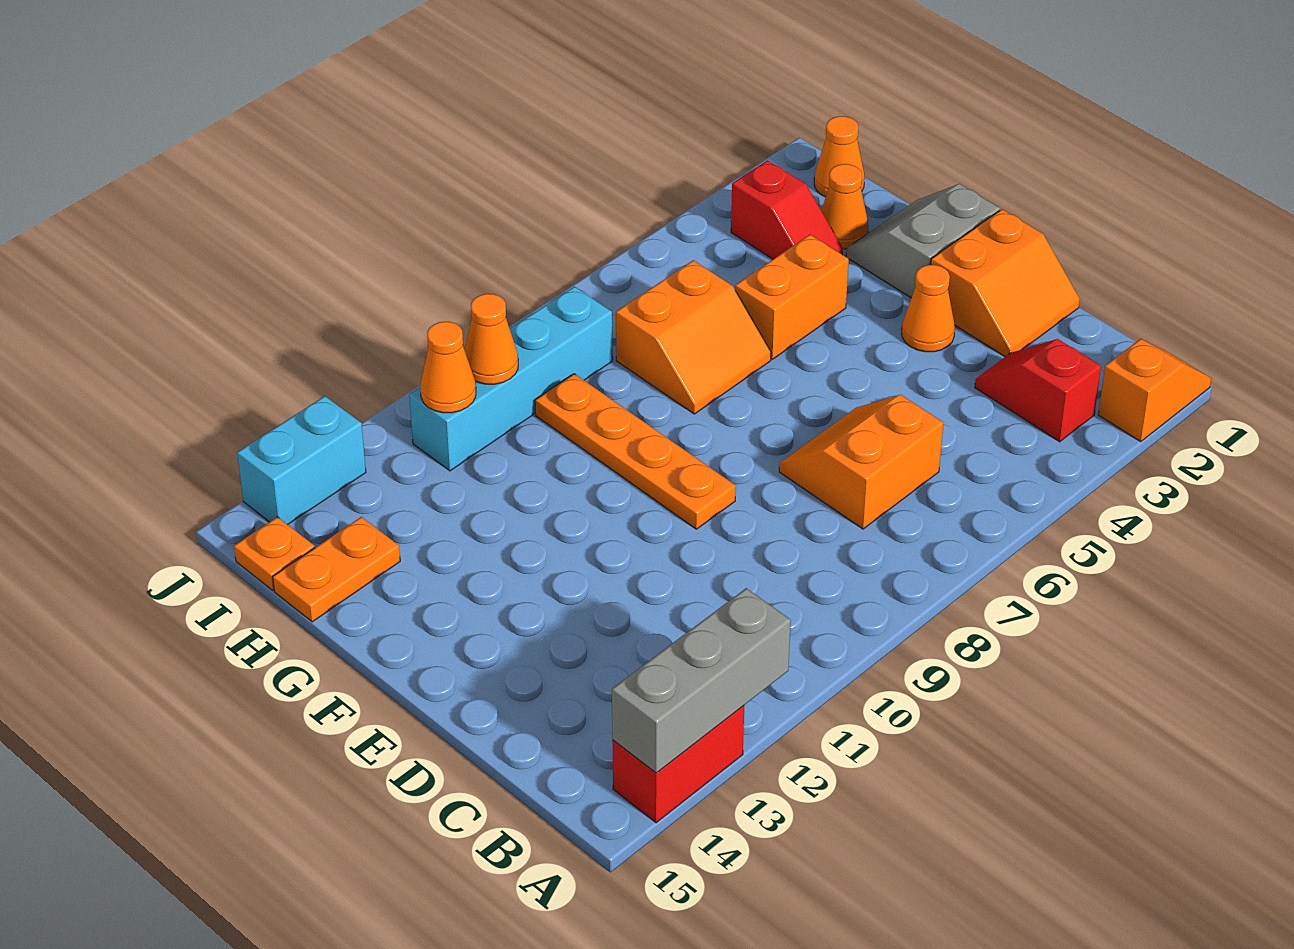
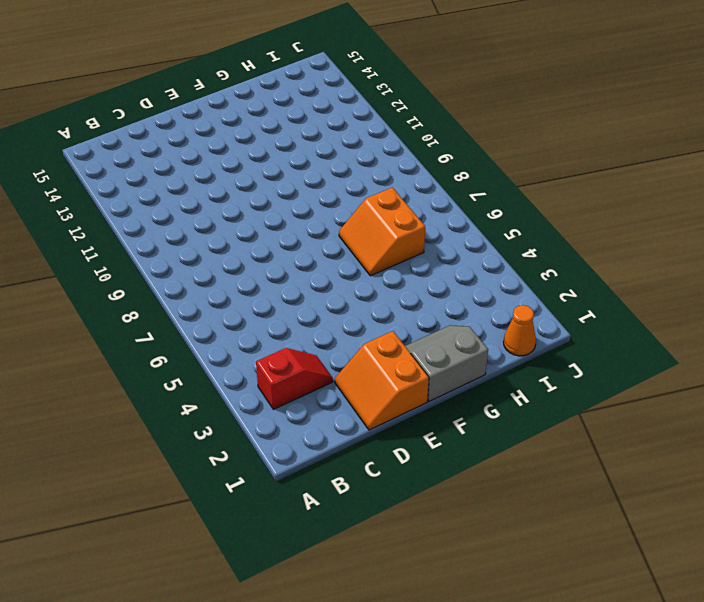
grey 2x2 slope [405,325,488,401] -> grey 2x2 slope turned to [846,184,1000,298]
none -> orange 1x2 slope [1098,339,1211,442]
none -> red 1x2 brick [612,706,744,823]
none -> orange 2x2 slope [779,395,943,529]

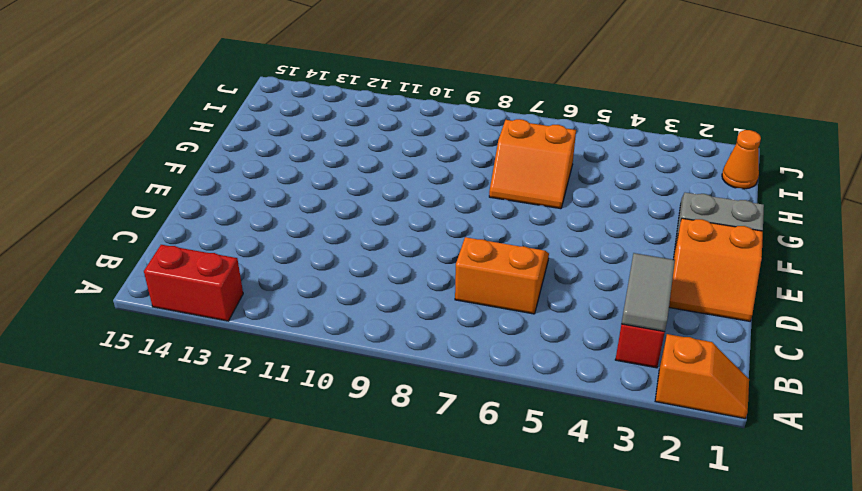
grey 1x2 tile [622,253,675,332] -> none
none -> orange 1x1 cone [902,265,955,352]
none -> orange 1x4 plate [535,374,736,529]
none -> orange 1x2 brick [735,235,849,359]

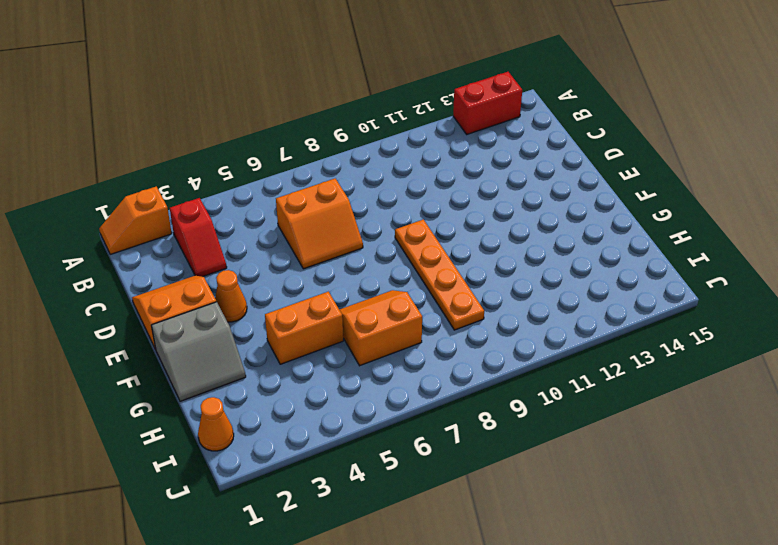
none -> orange 1x1 cone [821,164,868,249]
none -> red 1x2 slope [731,160,843,259]
none -> orange 1x2 plate [273,517,400,622]

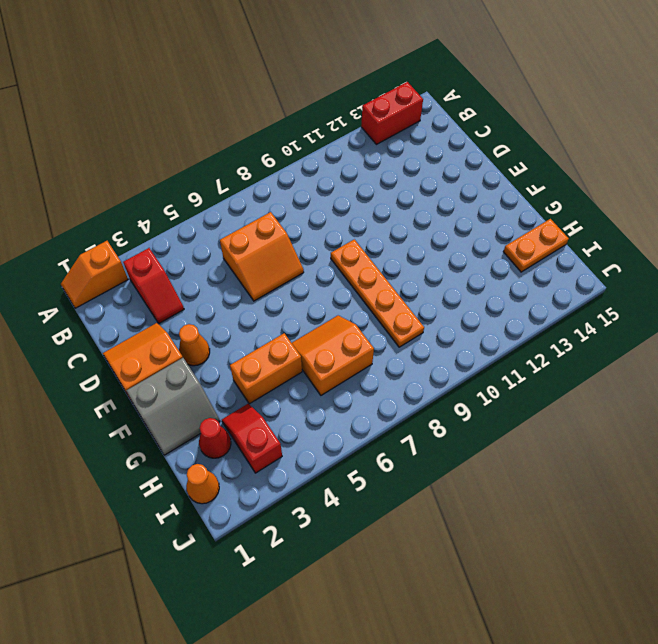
red 1x1 cone [199,418,231,458] -> orange 1x1 cone [821,164,868,249]
none -> cyan 1x4 brick [409,287,613,471]
none -> orange 1x1 plate [234,517,315,590]
none -> cyan 1x2 brick [237,396,366,525]

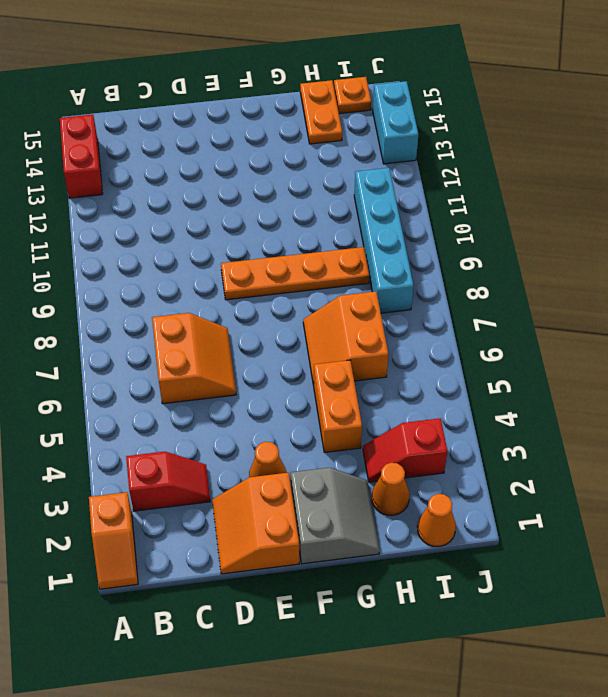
none -> grey 1x3 brick [612,588,791,773]
none -> orange 1x1 cone [465,294,518,384]
none -> orange 1x1 cone [420,322,476,413]

